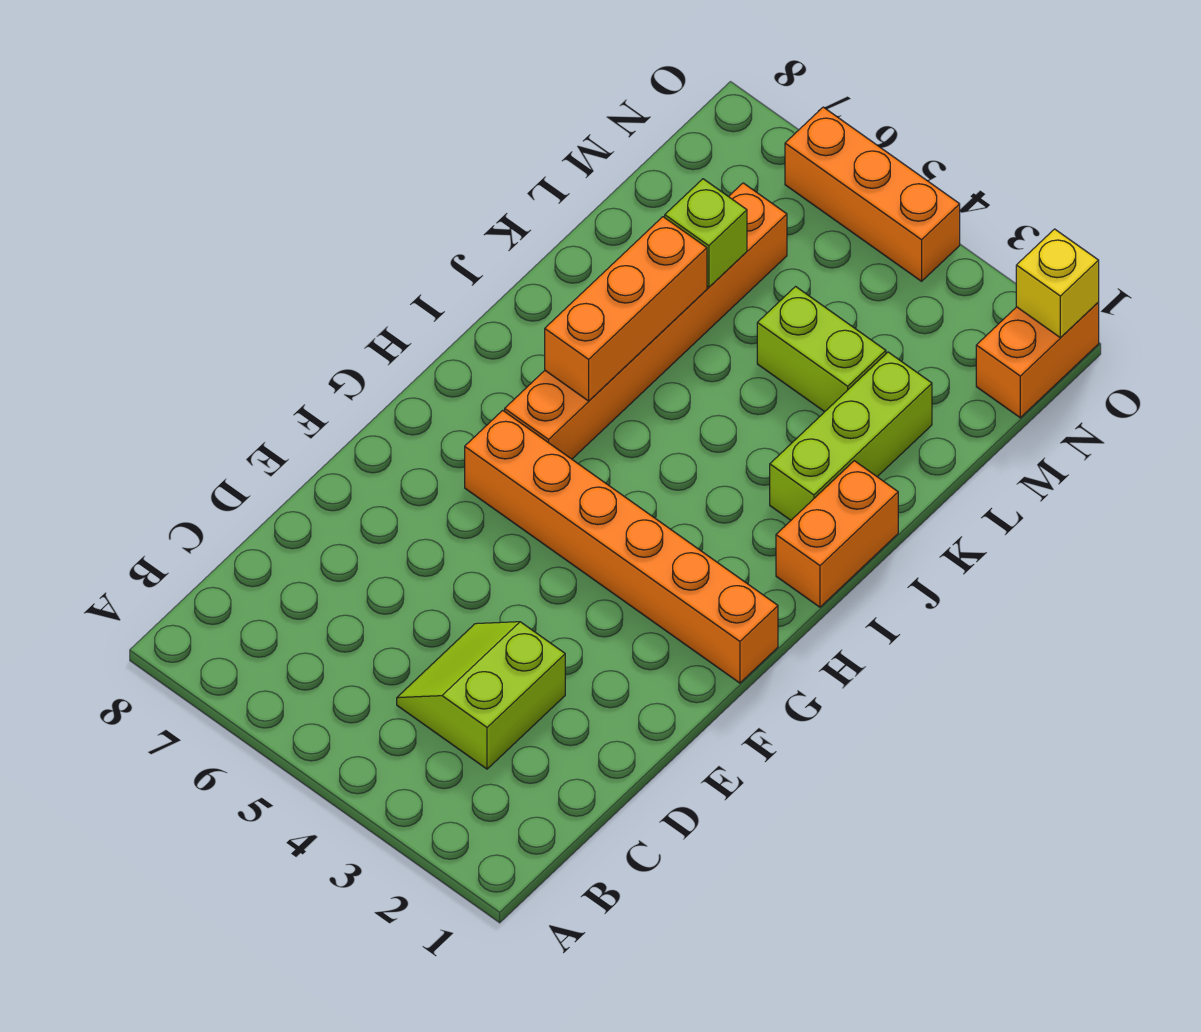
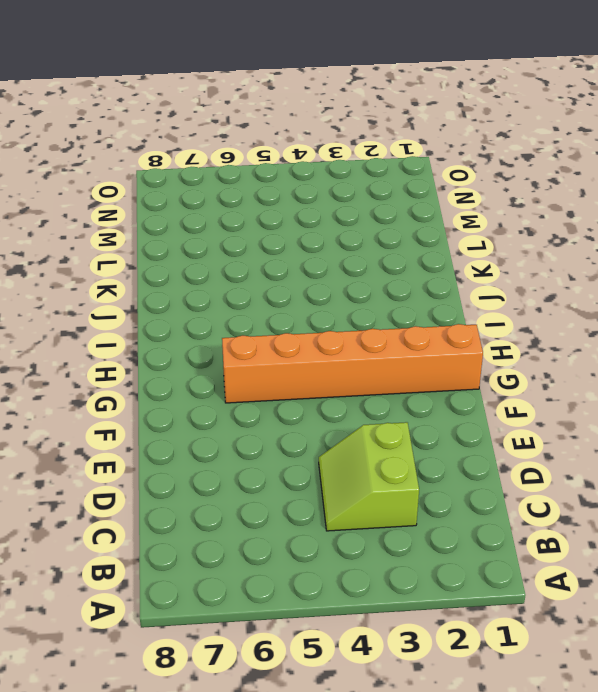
none -> orange 1x6 brick [505,183,787,459]
none -> orange 1x2 brick [776,461,898,607]

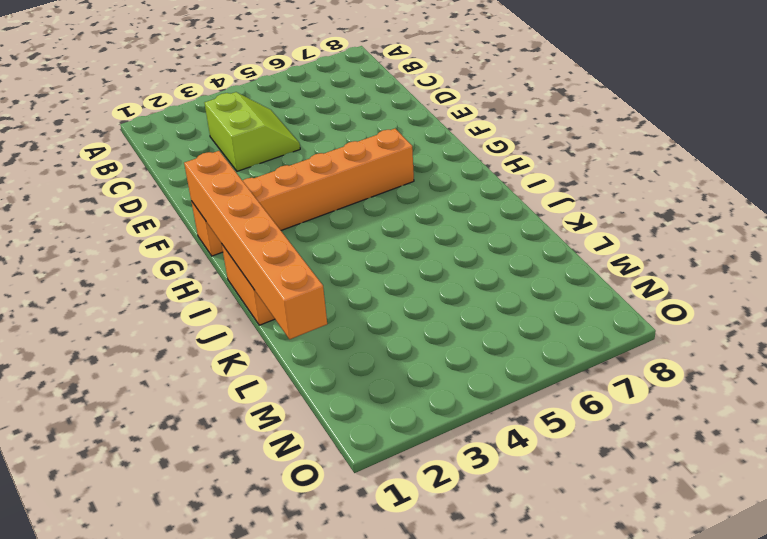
orange 1x6 brick [184,151,327,339] -> orange 1x6 brick moved to [505,183,787,459]
none -> lime 1x3 brick [770,352,932,520]
none -> lime 1x2 brick [757,287,886,412]

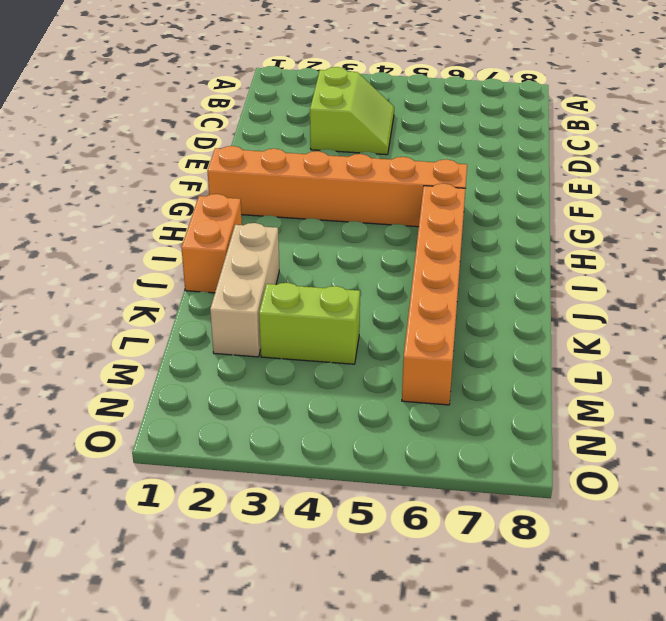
tan 1x3 brick [210,223,279,357] -> lime 1x3 brick [770,352,932,520]
none -> orange 1x2 brick [976,303,1099,418]
none -> orange 1x3 brick [785,107,960,281]

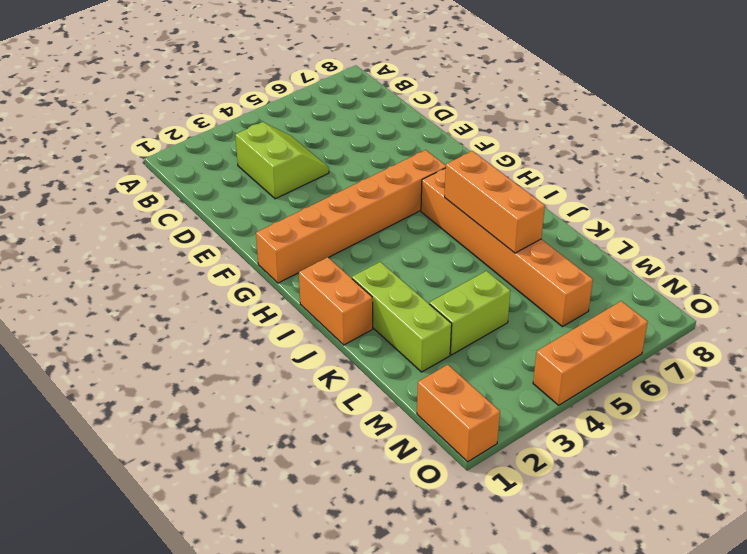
none -> lime 1x1 brick [665,179,747,287]
none -> yellow 1x1 brick [1016,229,1099,338]

